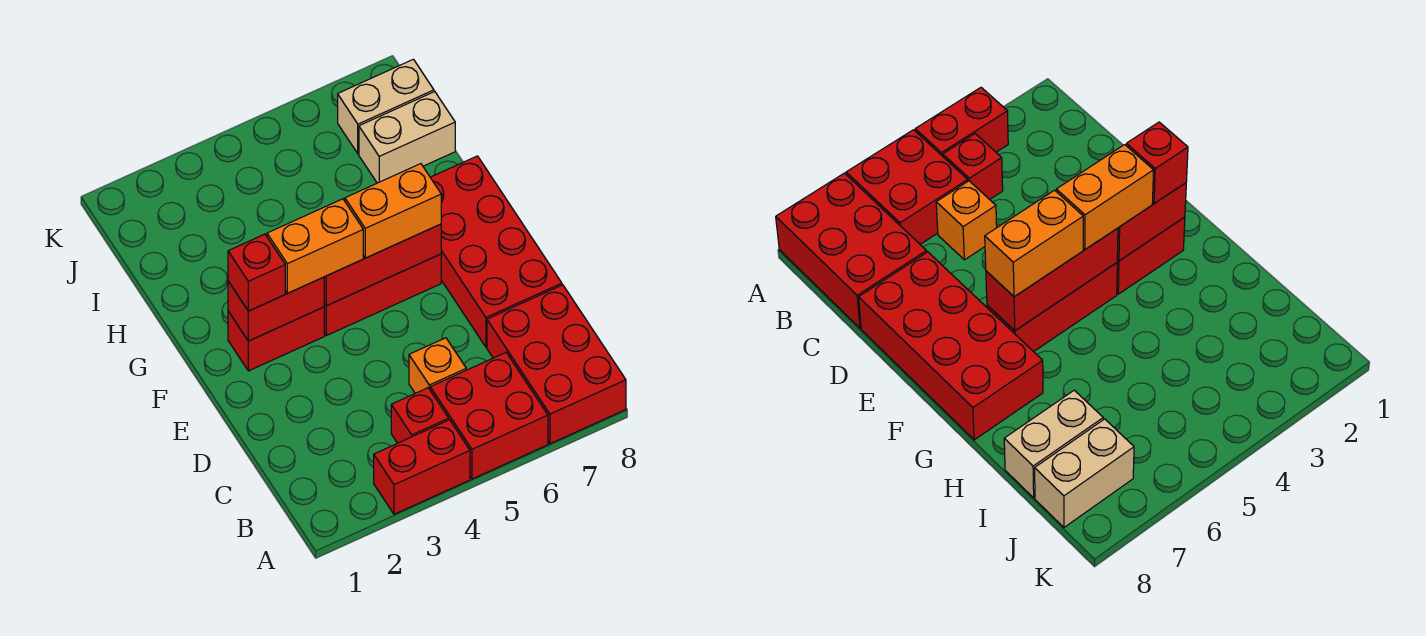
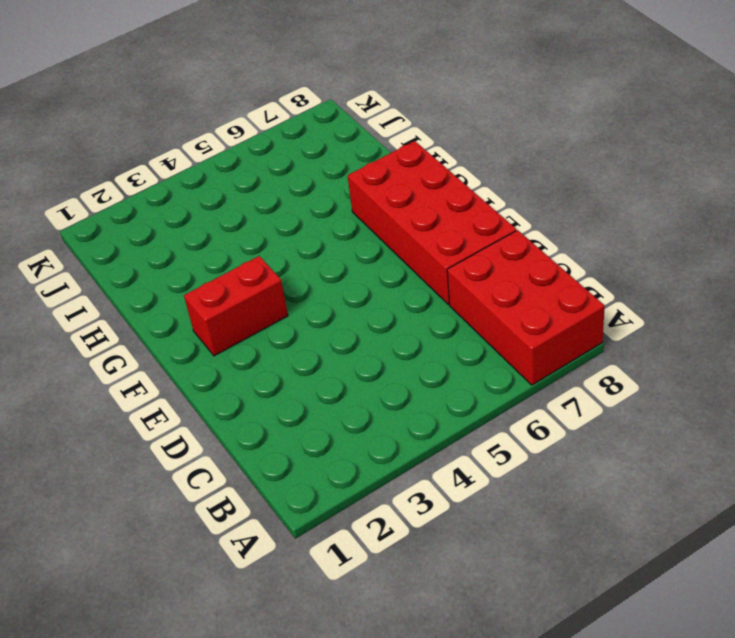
none -> red 1x2 brick [374,420,470,514]
none -> red 2x2 brick [430,353,548,479]
none -> red 1x1 brick [391,388,449,443]

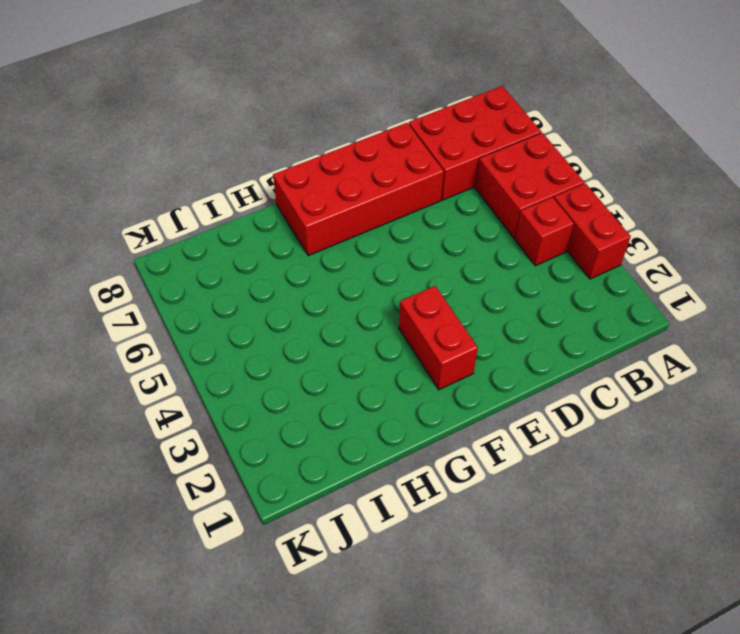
none -> orange 1x1 brick [409,338,466,393]
none -> red 1x3 brick [324,254,441,336]
none -> tan 1x2 brick [359,92,455,183]

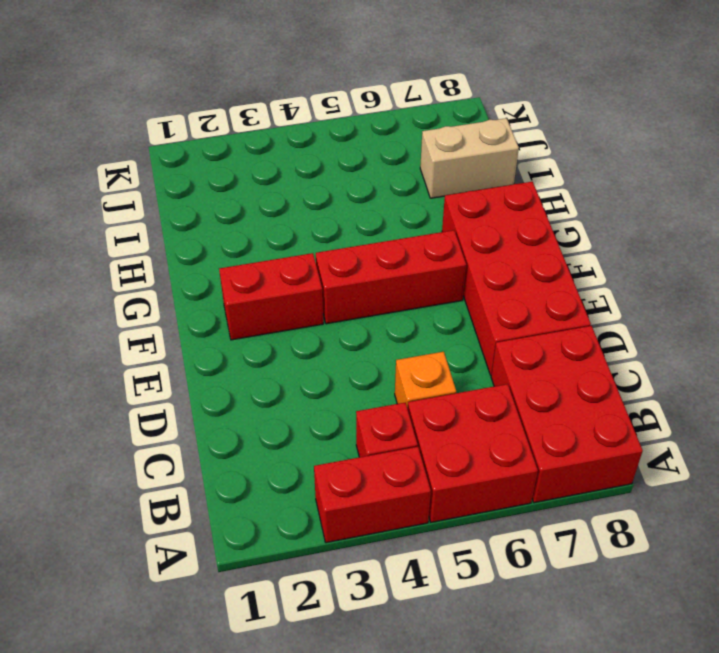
none -> tan 1x2 brick [338,59,434,154]
none -> red 1x2 brick [228,277,325,341]
none -> red 1x3 brick [324,224,441,306]

